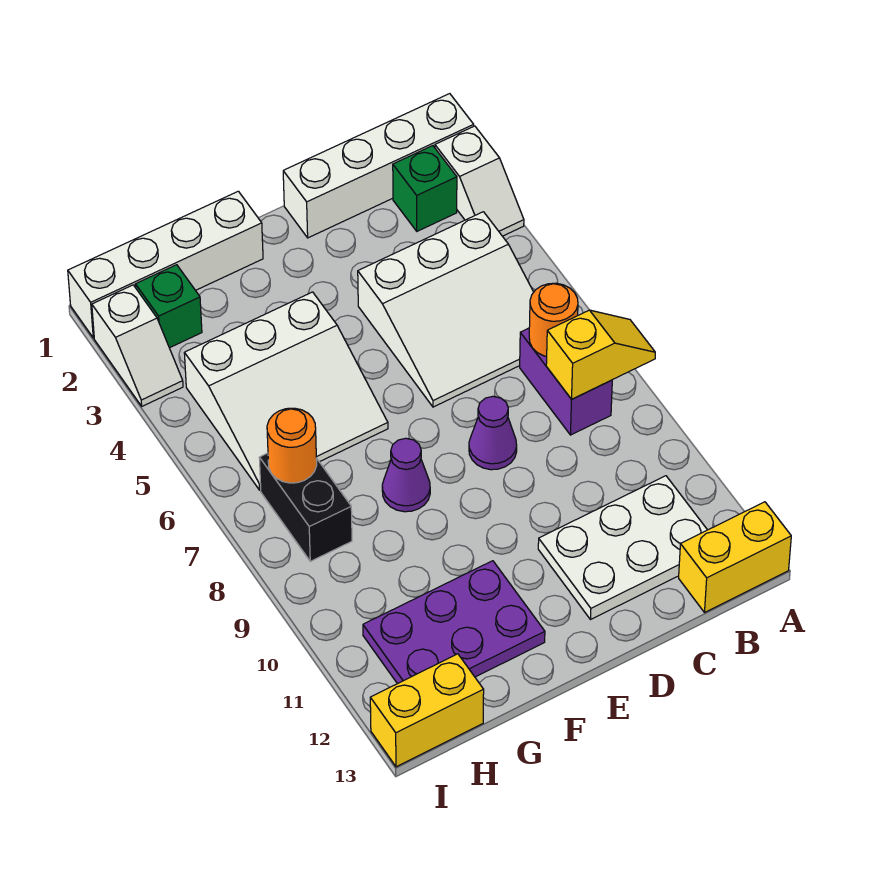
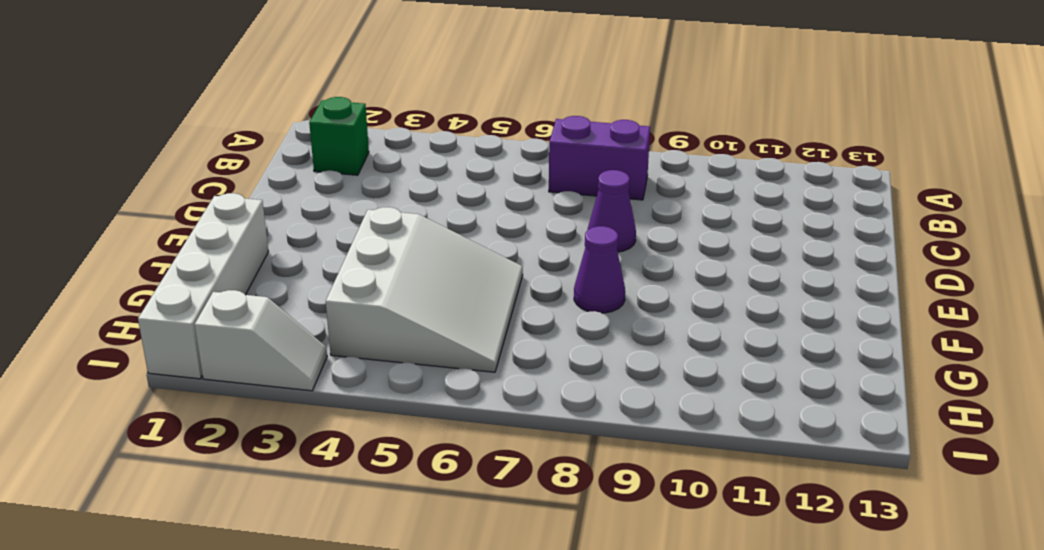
none -> white 1x4 brick [283,94,474,238]
none -> white 1x2 slope [435,126,524,236]
none -> yellow 1x2 brick [679,502,791,612]

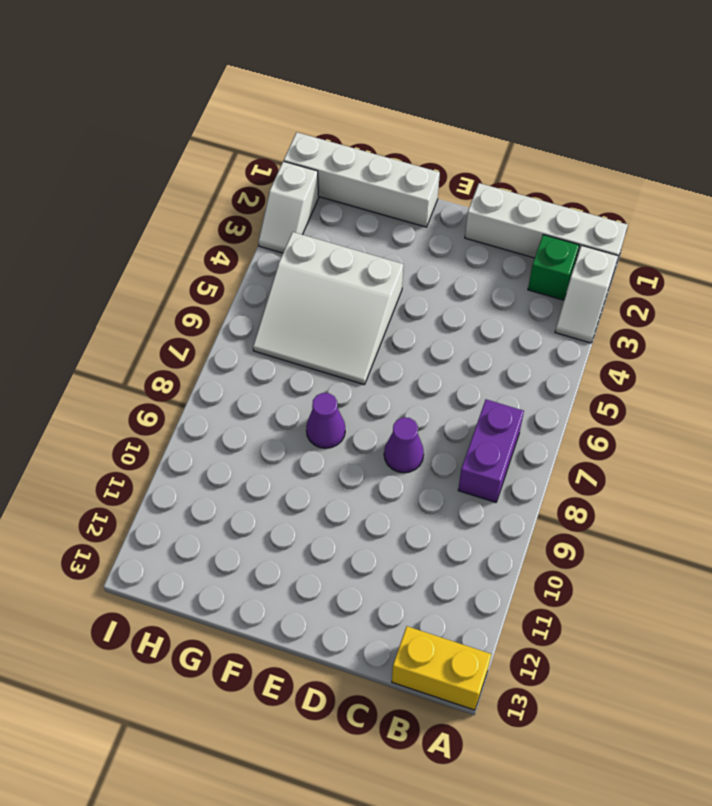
none -> white 3x3 slope [358,212,534,407]
none -> white 2x3 plate [538,476,707,620]
none -> purple 2x3 plate [363,561,545,684]

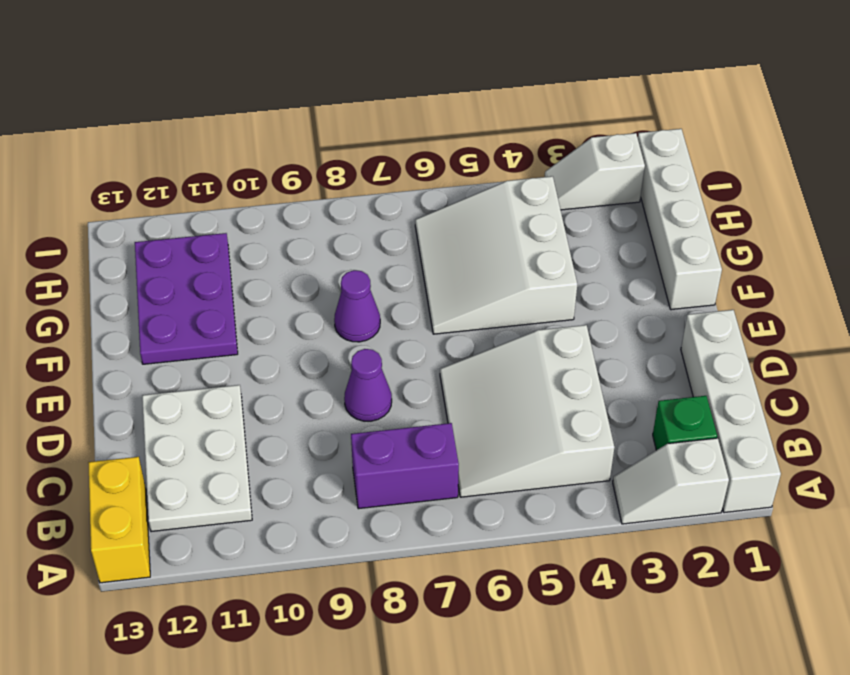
none -> green 1x1 brick [135,265,202,348]
none -> black 1x2 brick [259,453,352,561]
none -> yellow 1x2 brick [370,654,484,767]

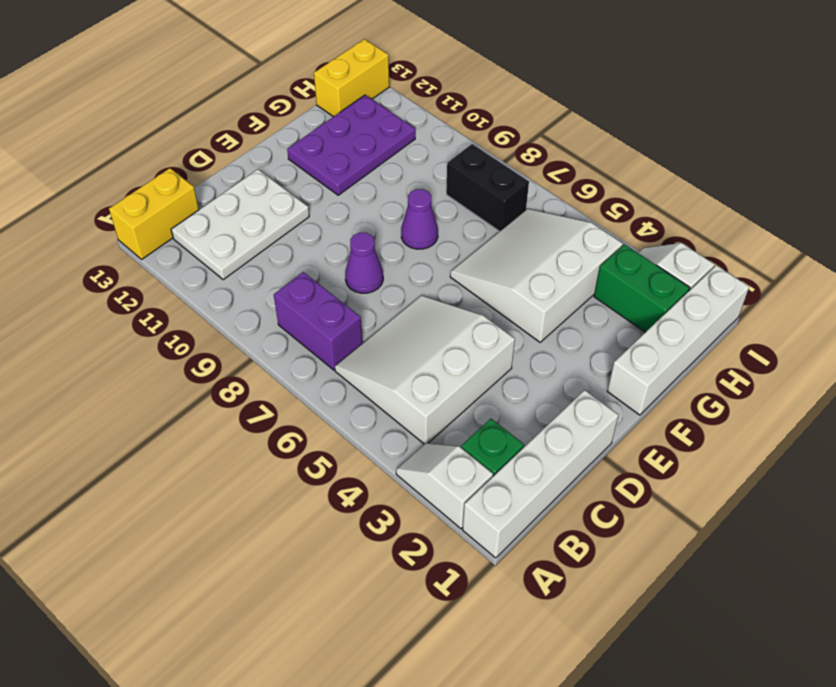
green 1x2 brick [594,245,690,332] -> green 1x1 brick [135,265,202,348]
none -> yellow 1x2 slope [546,310,655,399]
none -> orange 1x1 round brick [529,283,578,357]
none -> orange 1x1 round brick [267,408,317,483]

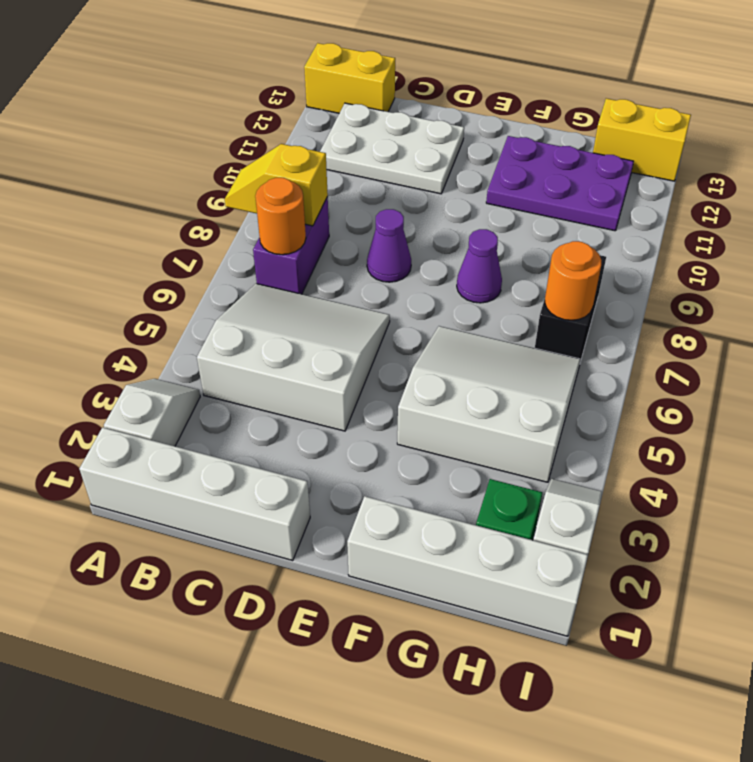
none -> green 1x1 brick [393,146,457,231]

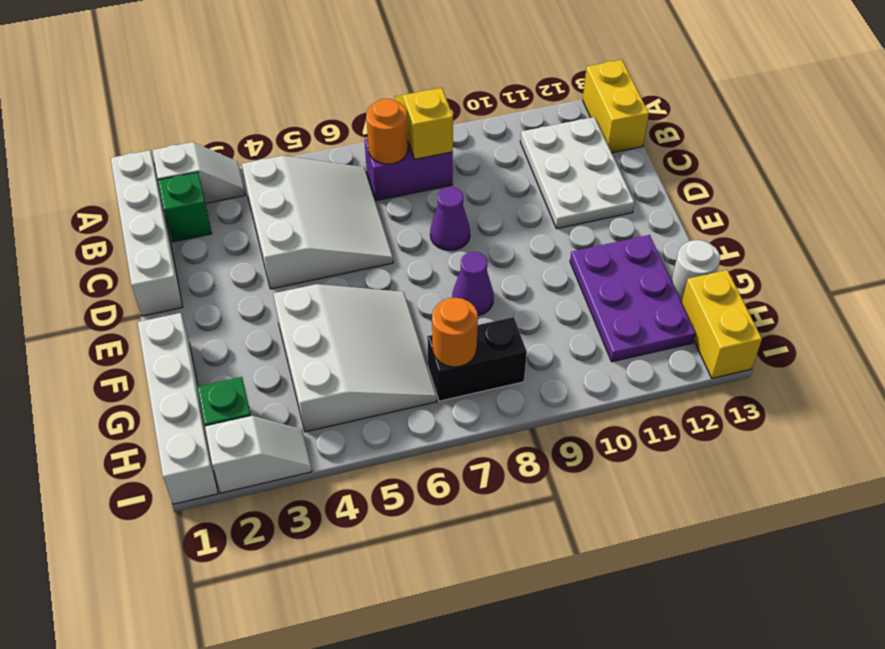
white 1x1 round brick [671,240,720,302] -> none

